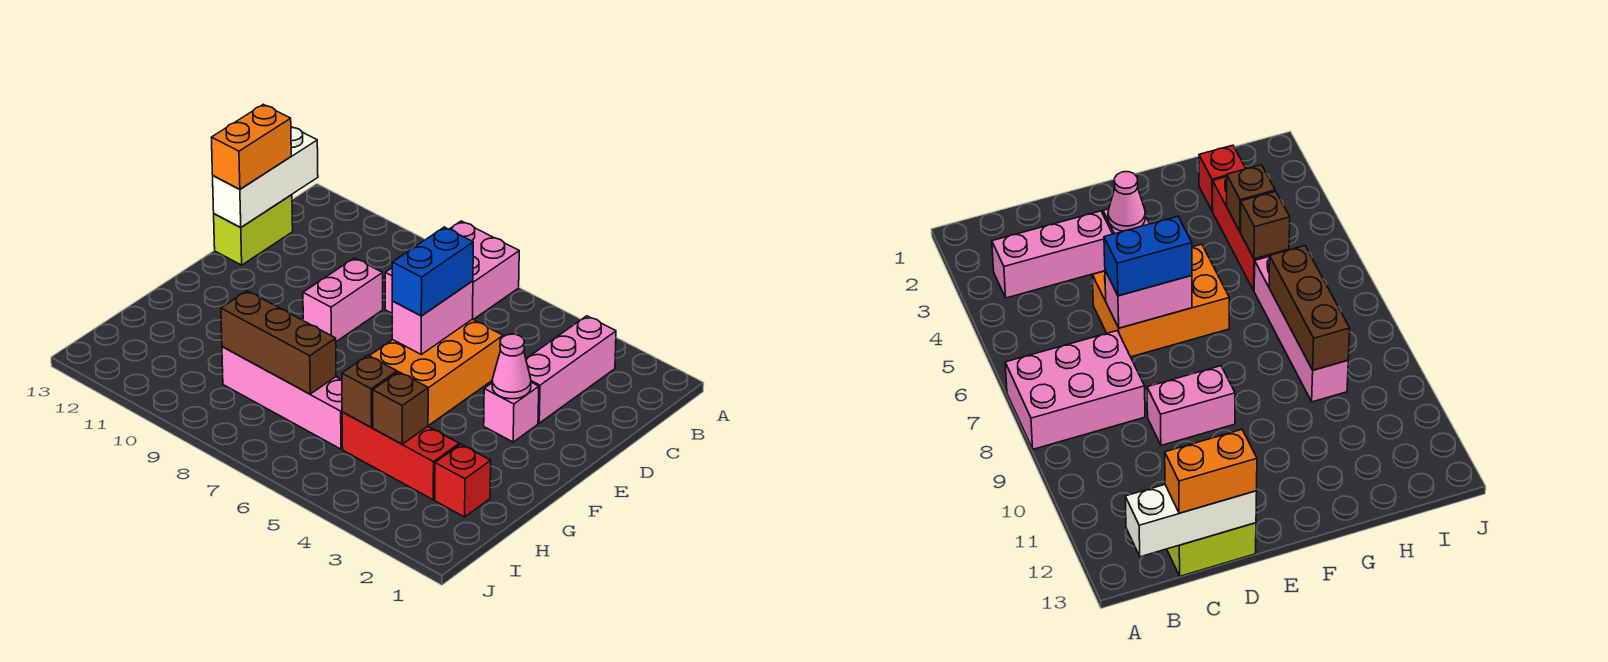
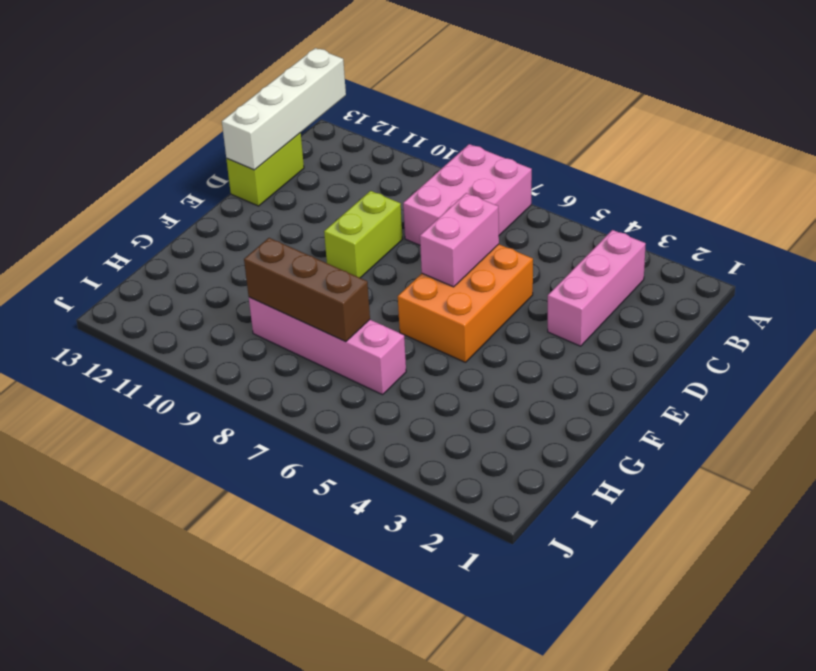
white 1x4 brick [222,48,346,170] -> white 1x3 brick [213,127,318,227]
lime 1x2 brick [324,191,402,278] -> pink 1x2 brick [303,258,383,342]
none -> pink 1x1 brick [484,382,539,442]
none -> red 1x1 brick [435,444,491,517]
none -> red 1x3 brick [342,412,459,500]

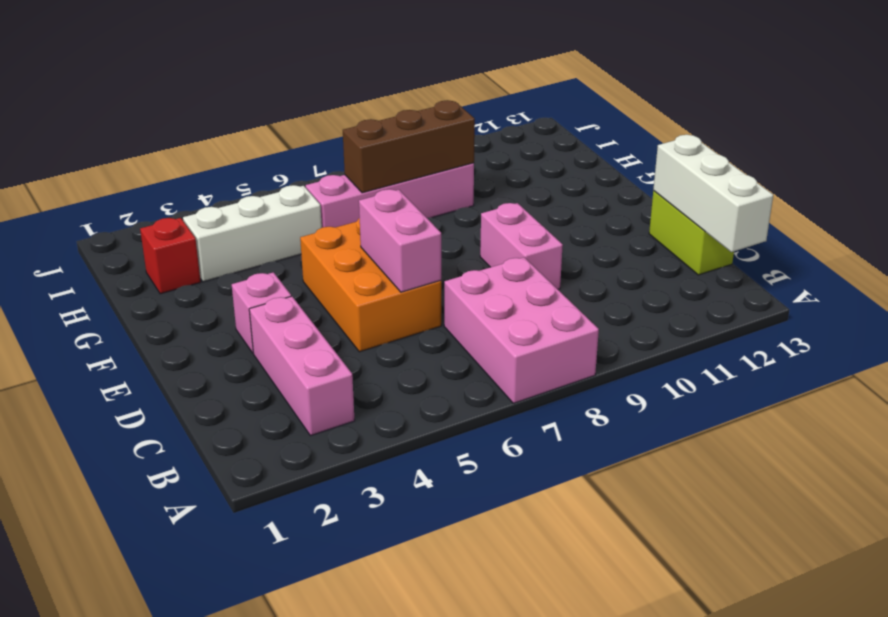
white 1x3 brick [183,185,322,282] -> red 1x3 brick [342,412,459,500]
none -> pink 1x1 cone [492,334,531,399]
none -> brown 1x1 brick [373,372,428,444]
none -> brown 1x1 brick [342,355,397,427]

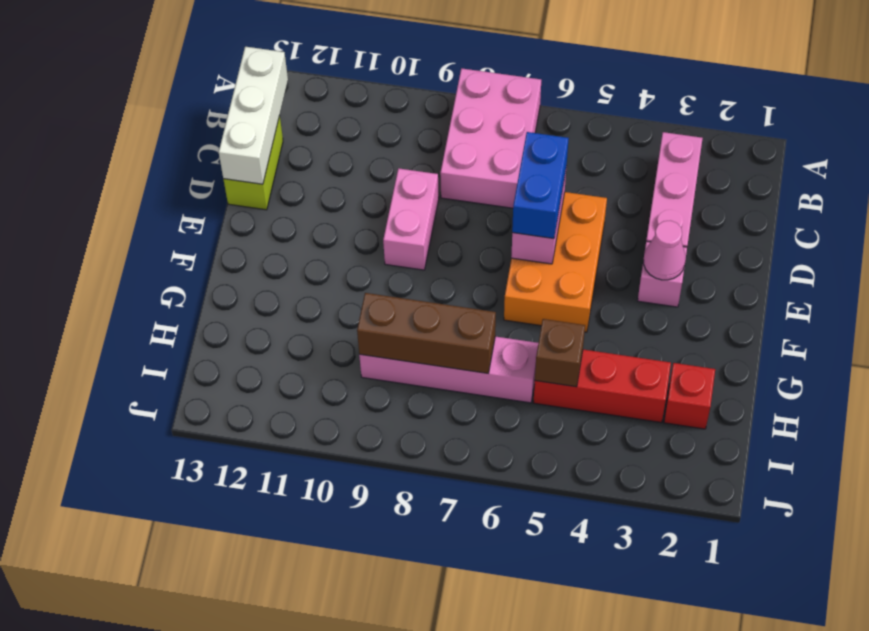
none -> brown 1x1 brick [373,372,428,444]
none -> orange 1x2 brick [211,104,291,189]

